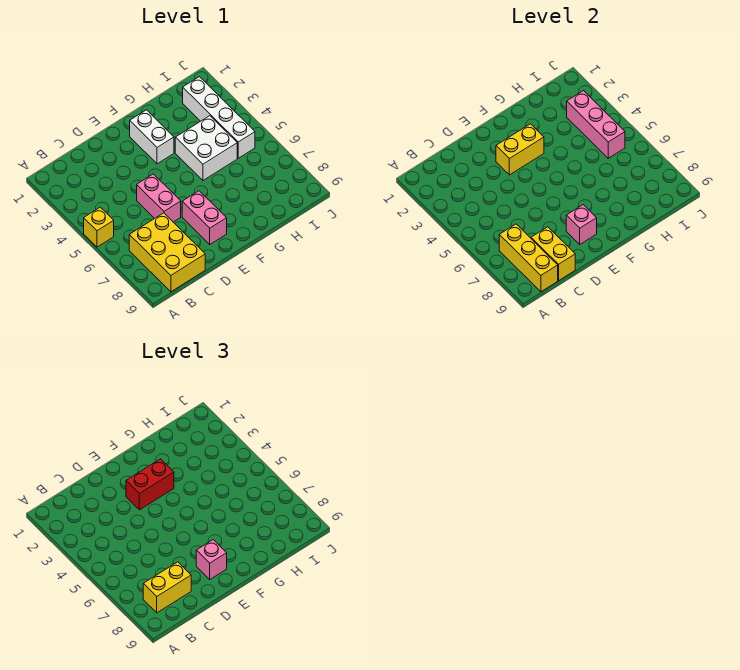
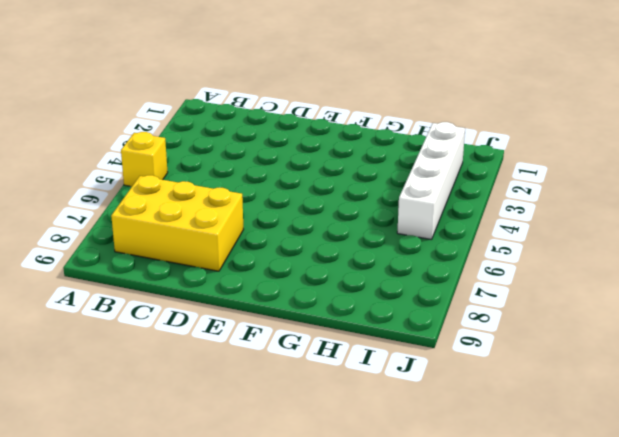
yellow 2x3 brick [111,175,243,271] -> yellow 2x3 brick turned to [129,213,205,292]
none -> pink 1x2 brick [137,174,181,222]
none -> pink 1x2 brick [182,191,227,244]
none -> white 1x2 brick [130,110,174,164]

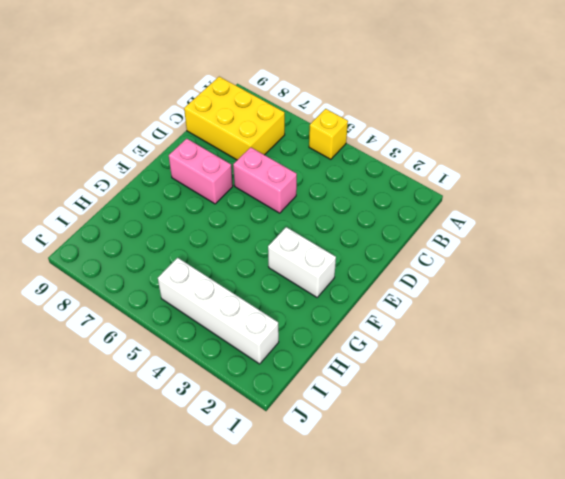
none -> white 2x2 brick [175,116,237,180]
none -> yellow 1x3 brick [499,224,558,292]
none -> yellow 1x2 brick [531,227,575,281]

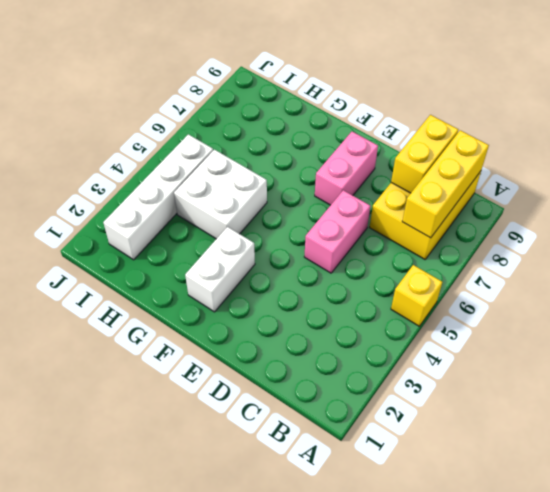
none -> yellow 1x2 brick [496,124,544,175]
none -> pink 1x1 brick [566,205,597,244]
none -> pink 1x3 brick [567,91,625,158]

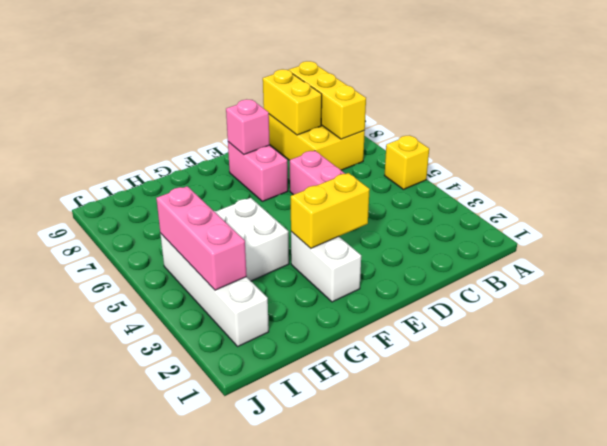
none -> yellow 1x2 brick [143,562,191,613]
none -> red 1x2 brick [126,459,174,510]
none -> pink 1x1 brick [196,540,227,579]

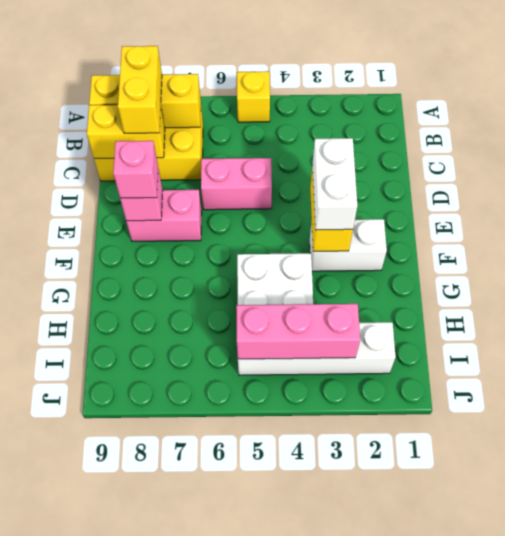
white 1x2 brick [312,138,357,230] -> red 1x2 brick [126,459,174,510]

